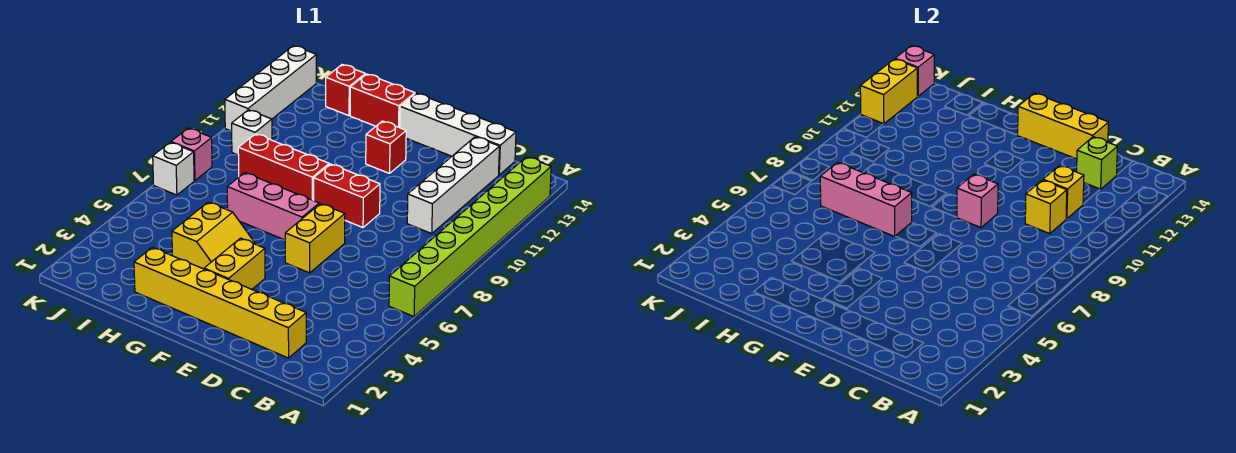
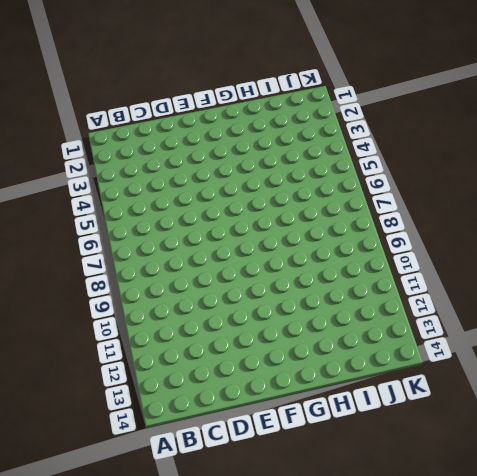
none -> lime 1x8 brick [389,157,551,316]
none -> yellow 1x6 brick [134,247,306,358]
none -> white 1x4 brick [407,137,499,234]

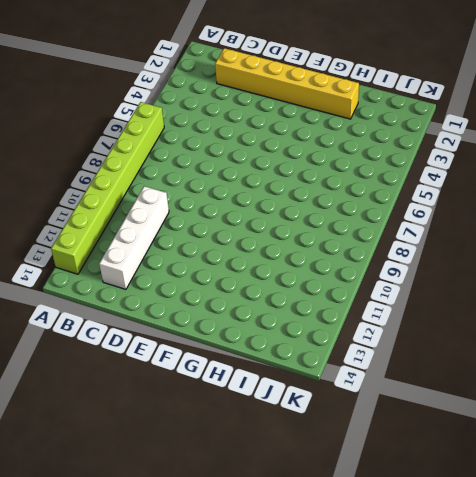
none -> white 1x4 brick [400,93,516,175]
none -> yellow 1x2 brick [285,204,345,273]
none -> red 1x2 brick [314,164,380,228]

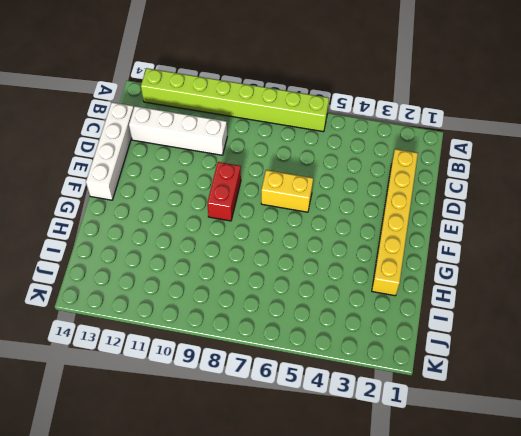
none -> yellow 1x2 brick [204,238,265,289]
none -> pink 1x3 brick [227,173,319,240]
none -> red 1x1 brick [366,121,406,173]

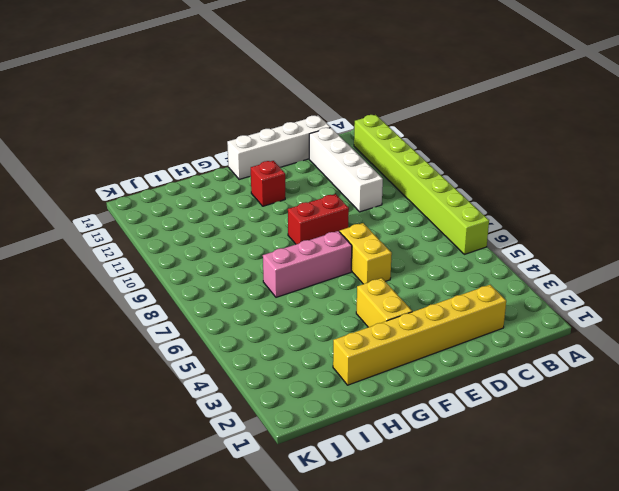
none -> yellow 2x2 slope [172,202,255,269]
none -> red 1x3 brick [238,134,329,201]
none -> red 1x2 brick [350,74,415,128]

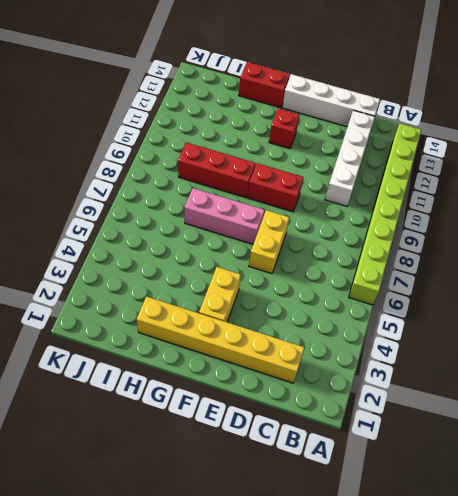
none -> yellow 2x2 slope [172,202,255,269]
none -> red 1x1 brick [326,65,365,116]
none -> white 1x1 brick [232,110,272,155]

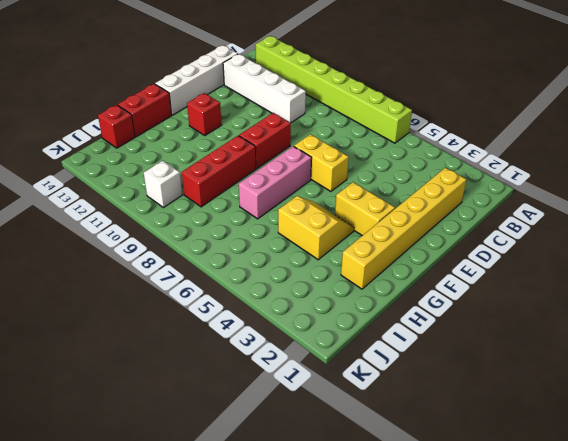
none -> white 1x1 brick [153,142,194,195]
none -> pink 1x1 brick [171,128,212,181]
none -> white 1x4 brick [225,46,316,131]

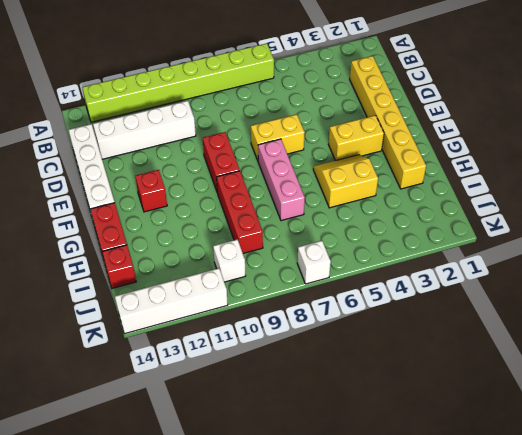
none -> pink 1x1 brick [171,128,212,181]
none -> yellow 1x1 brick [1025,180,1067,234]
none -> yellow 1x1 brick [1043,166,1084,219]

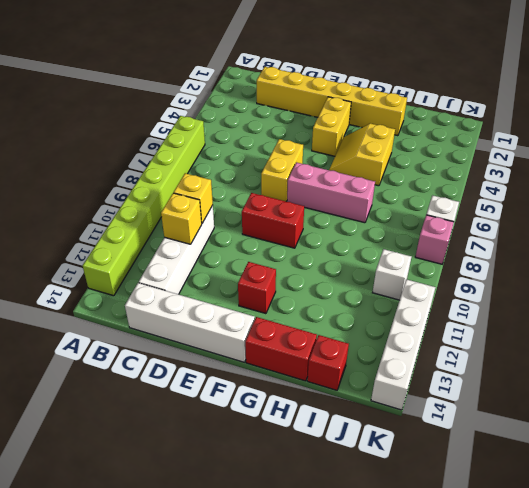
none -> red 1x3 brick [238,134,329,201]
none -> lime 1x1 brick [1077,137,1117,189]
none -> yellow 1x3 brick [1018,93,1108,159]

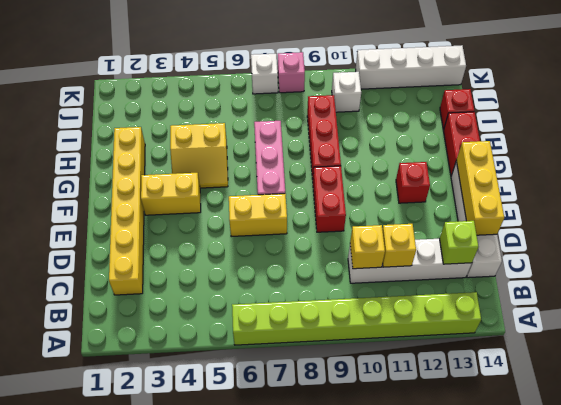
none -> pink 1x1 brick [957,174,998,228]
none -> pink 1x3 brick [820,162,912,236]
none -> yellow 1x2 brick [860,59,917,124]

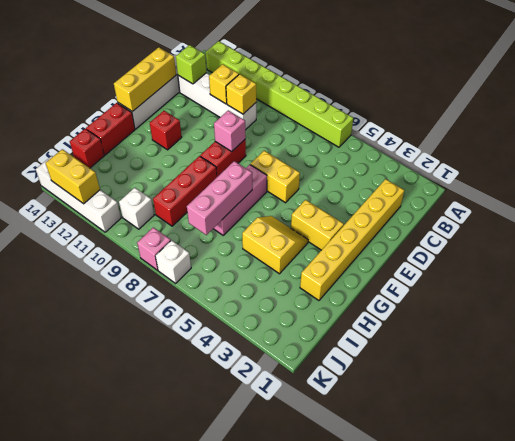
none -> pink 1x1 brick [895,46,934,96]

